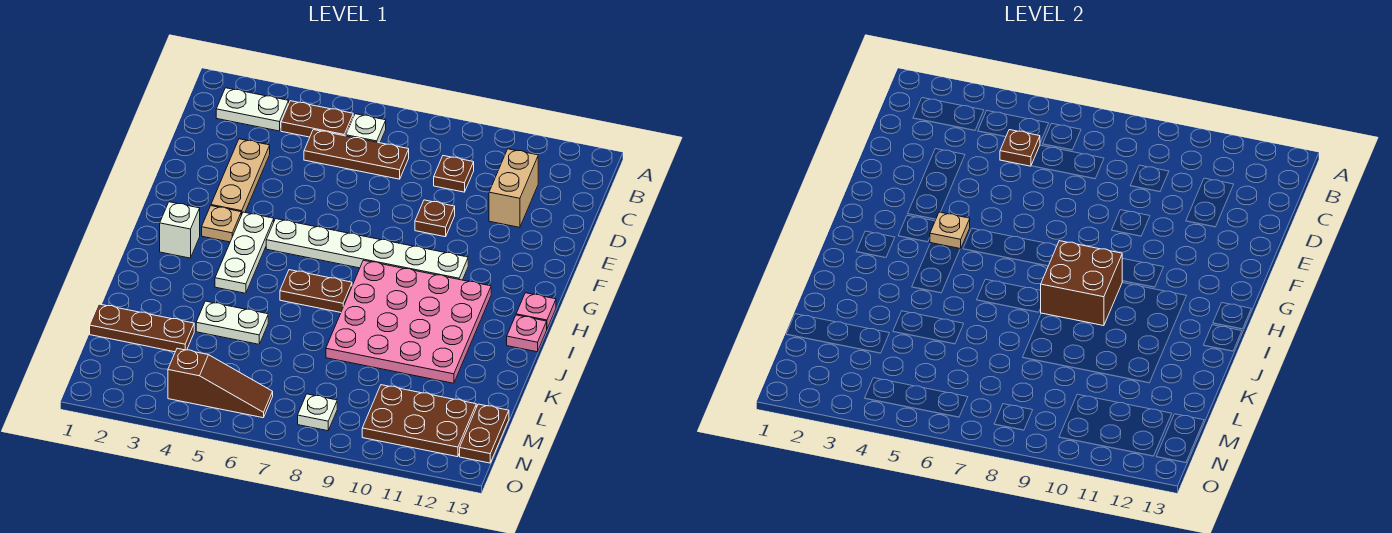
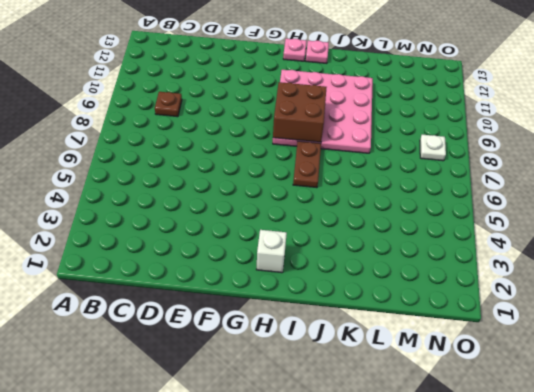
none -> white 1x2 plate [216,88,289,131]
none -> brown 1x2 plate [281,101,353,137]
none -> white 1x1 plate [346,114,386,143]

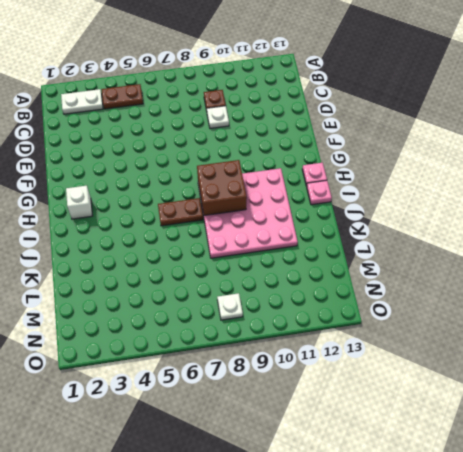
white 1x1 plate [207,106,229,129] -> white 1x1 plate moved to [346,114,386,143]
none -> brown 1x3 plate [304,130,409,179]
none -> tan 1x2 brick [489,149,538,227]
none -> tan 1x3 plate [211,139,270,215]

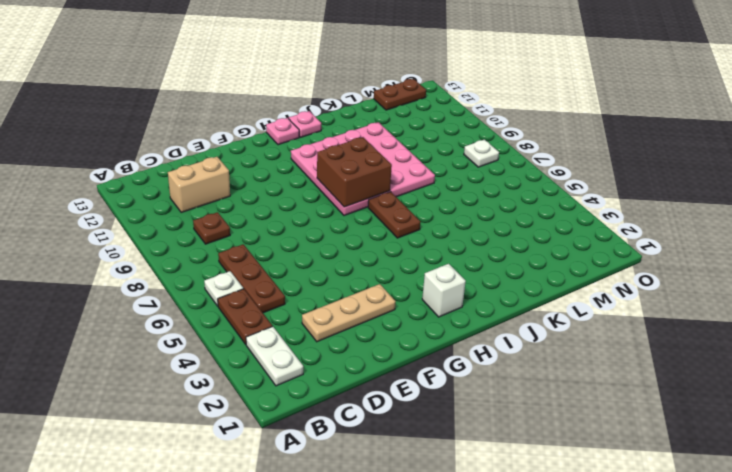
none -> brown 1x1 plate [415,200,455,237]
none -> tan 1x1 plate [202,206,241,242]
none -> white 1x3 plate [215,212,274,293]

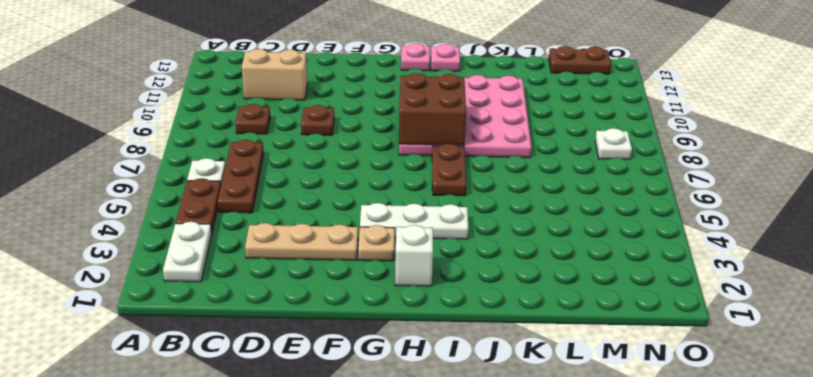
none -> white 1x6 plate [266,219,468,280]
none -> white 1x2 plate [196,301,268,344]
none -> brown 1x3 plate [90,304,194,352]

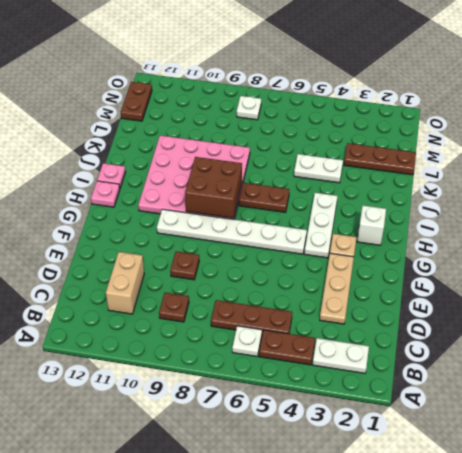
none -> brown 2x3 plate [362,385,476,457]
none -> brown 1x3 slope [168,348,273,418]
none -> brown 1x1 plate [1000,130,1040,166]

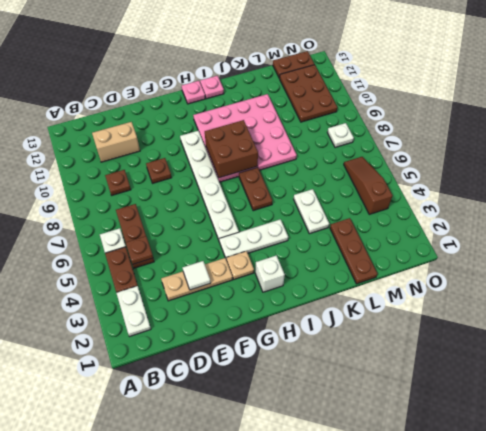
white 1x1 tile [183,261,211,290] -> none
none -> tan 1x1 plate [930,212,970,249]

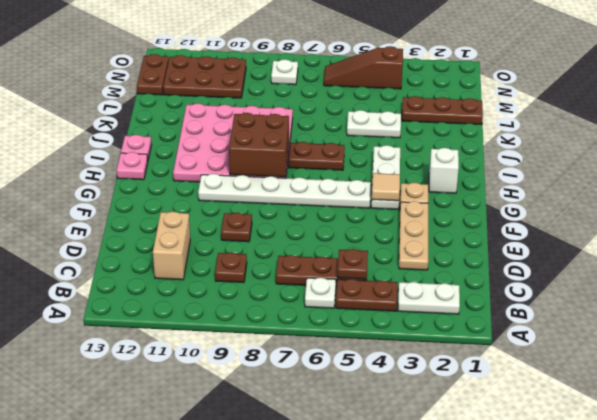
tan 1x1 tile [372,173,400,201] -> tan 1x1 plate [930,212,970,249]

